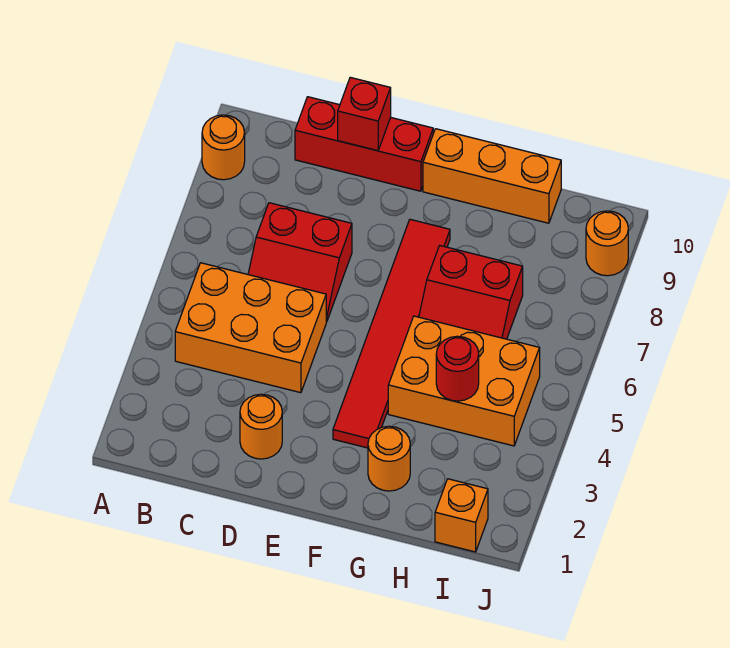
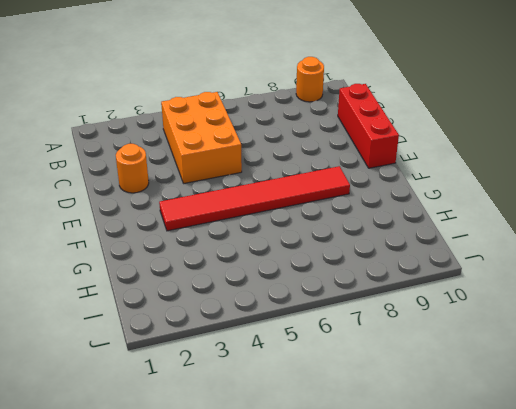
none -> red 2x2 slope [248,203,352,322]
none -> orange 1x3 brick [423,129,561,223]
none -> orange 1x1 round brick [368,426,410,491]

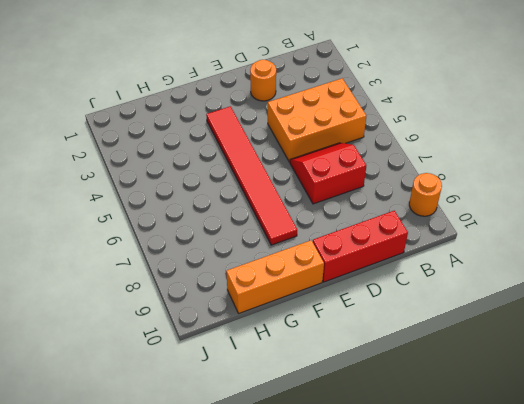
none -> orange 1x1 round brick [368,426,410,491]
none -> orange 2x3 brick [388,316,540,446]
none -> red 2x2 slope [419,245,523,339]

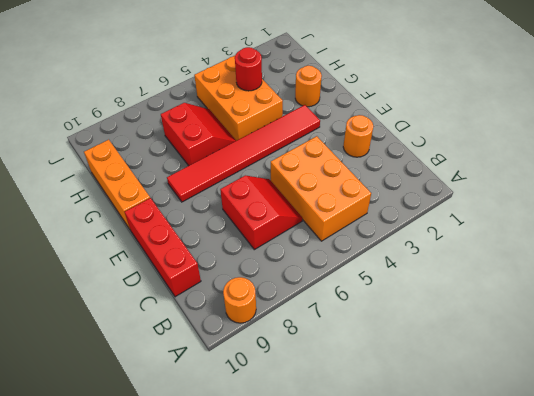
none -> orange 1x1 brick [435,479,488,552]
none -> orange 1x1 round brick [586,211,628,276]
none -> red 1x1 brick [338,77,391,151]

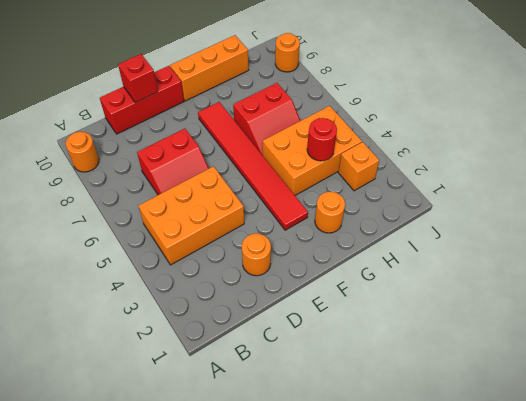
orange 1x1 brick [338,142,379,191] -> orange 1x1 brick moved to [435,479,488,552]

